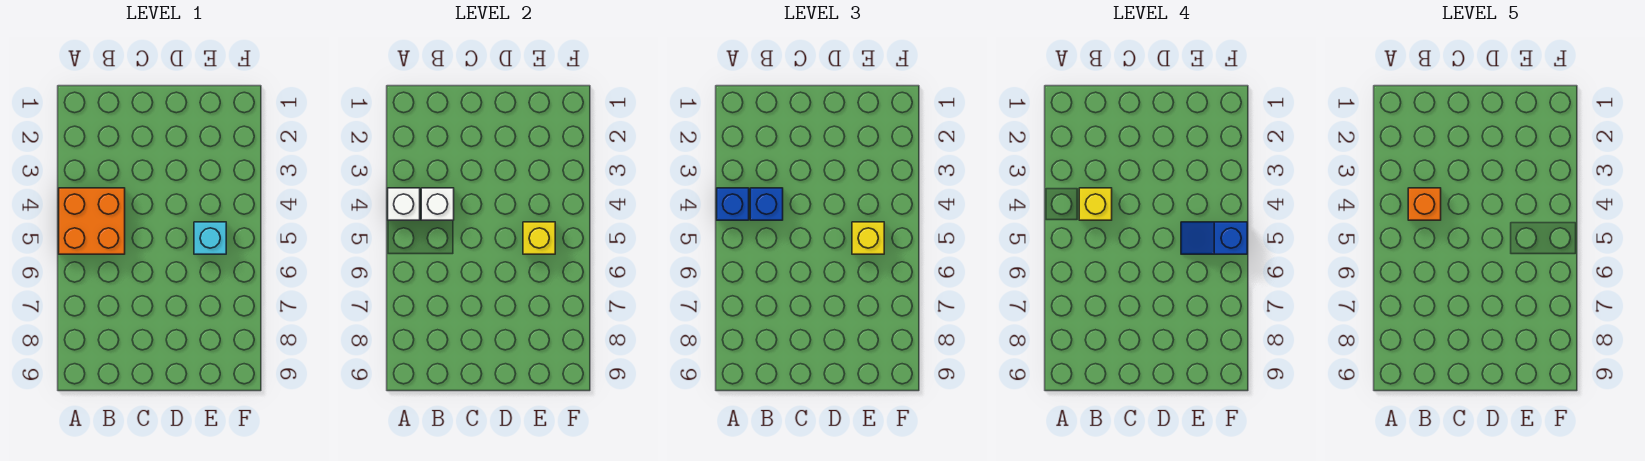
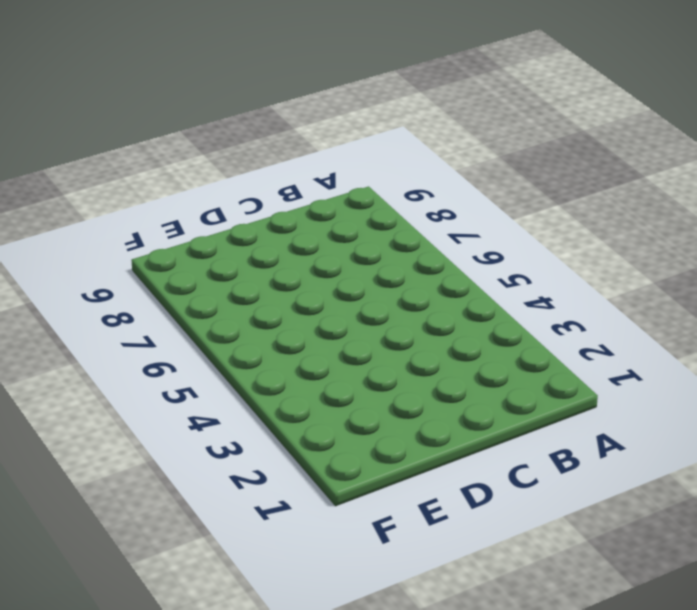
none -> orange 2x2 brick [59,188,125,254]
none -> cyan 1x1 brick [194,222,226,254]

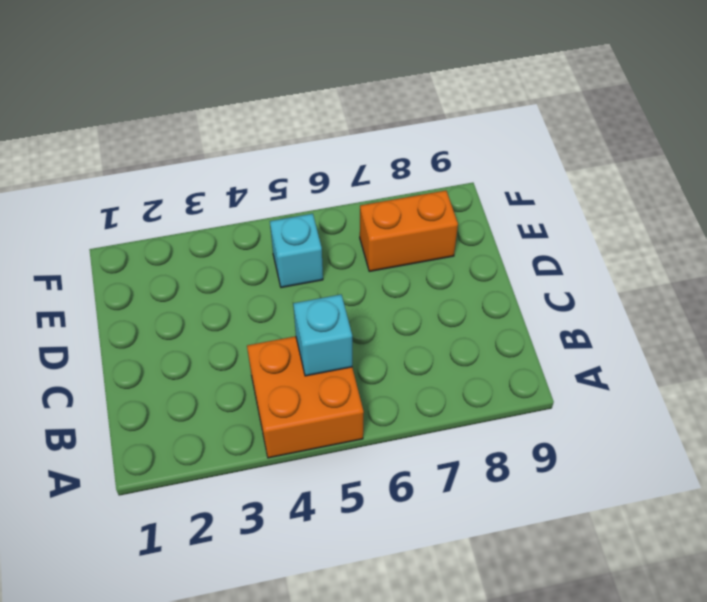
cyan 1x1 brick [293,295,352,376] -> none
orange 1x2 brick [360,190,458,271] -> none
none -> white 1x1 brick [388,188,420,220]
none -> white 1x1 brick [421,188,454,220]

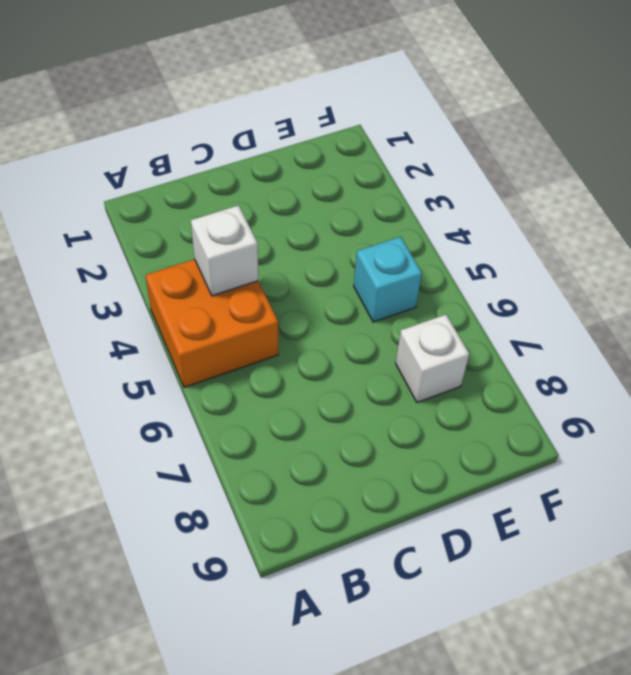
white 1x1 brick [396,315,469,402] -> white 1x1 brick moved to [388,188,420,220]
none -> yellow 1x1 brick [523,222,555,254]
none -> blue 1x1 brick [717,188,749,220]

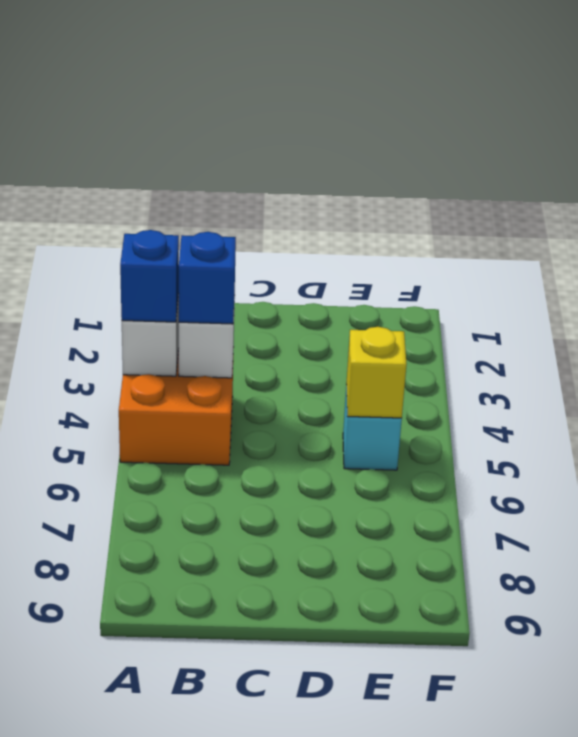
none -> yellow 1x1 brick [852,222,884,254]
none -> yellow 1x1 brick [1079,188,1112,220]

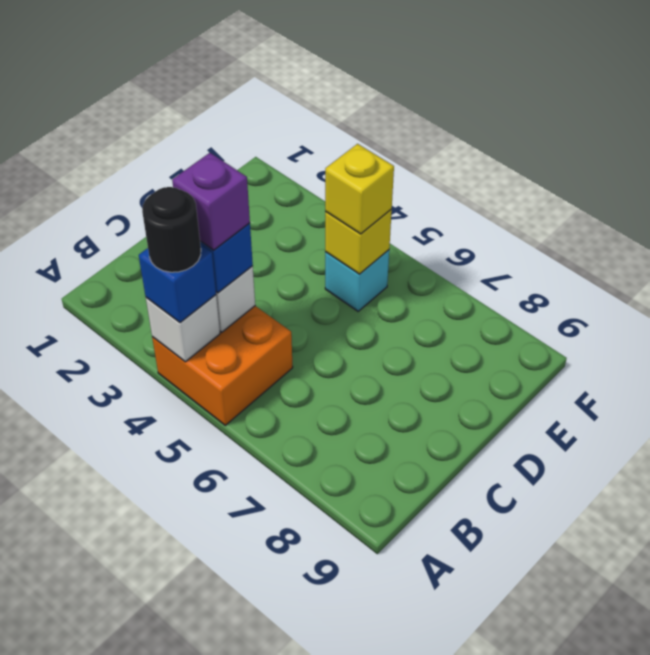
black 1x1 round brick [142,187,201,272] -> none
purple 1x1 brick [172,153,250,250] -> yellow 1x1 brick [1079,188,1112,220]
none -> blue 1x2 slope [1181,222,1247,254]
none -> orange 1x1 brick [1408,188,1441,220]

